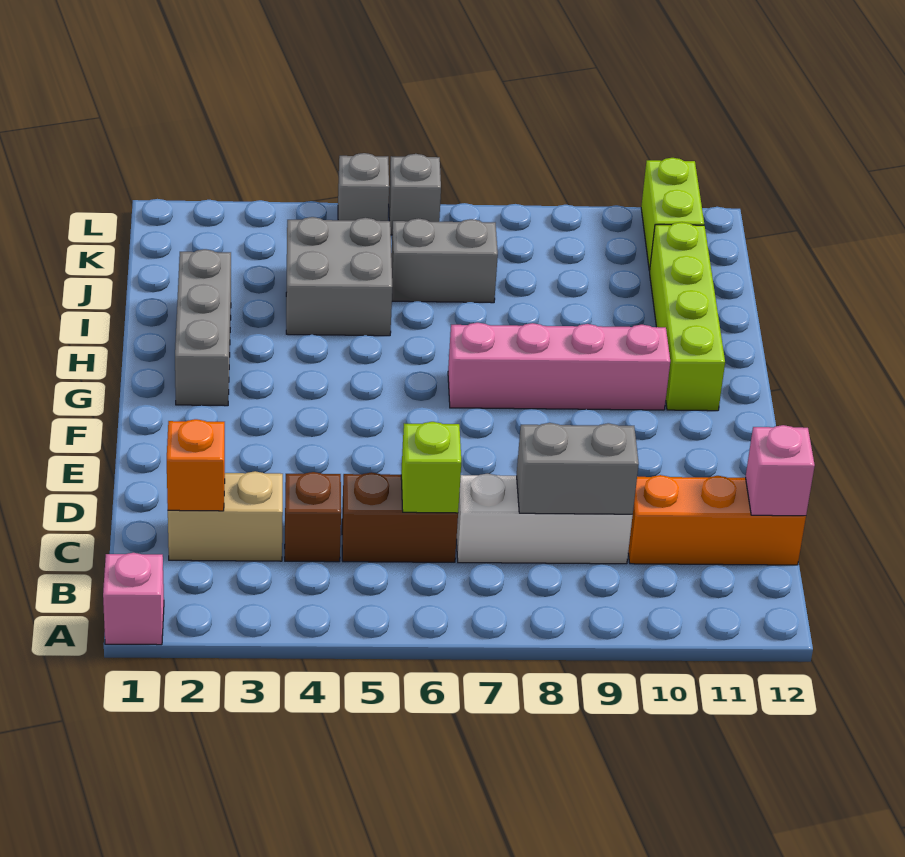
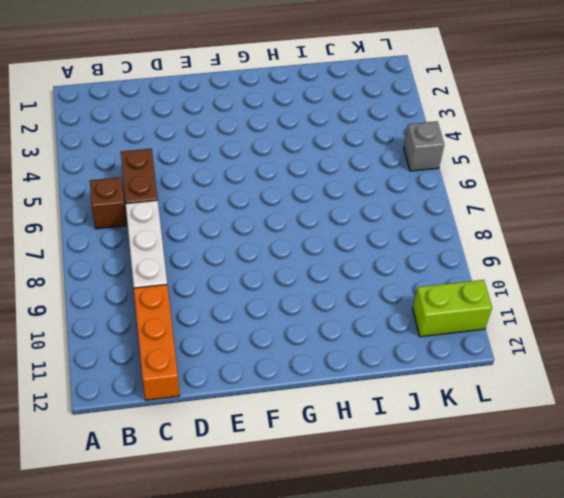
brown 1x1 brick [90,177,127,229] -> brown 1x1 brick moved to [285,472,341,562]
none -> pink 1x1 brick [103,553,164,645]
none -> tan 1x2 brick [168,471,283,561]
none -> grey 1x3 brick [175,249,231,406]

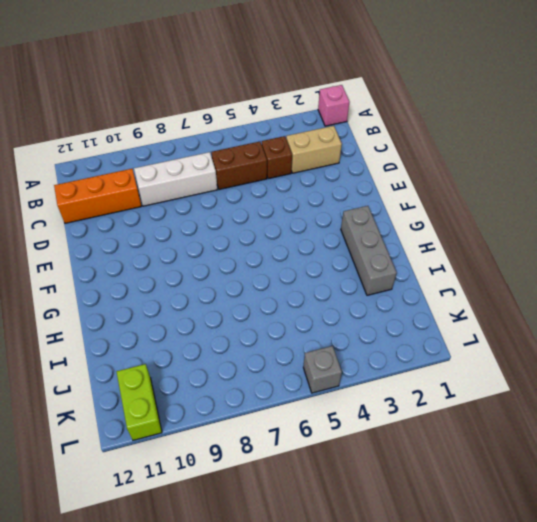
none -> pink 1x4 brick [448,323,670,410]
none -> lime 1x4 brick [650,222,725,411]
none -> grey 2x2 brick [286,217,392,336]

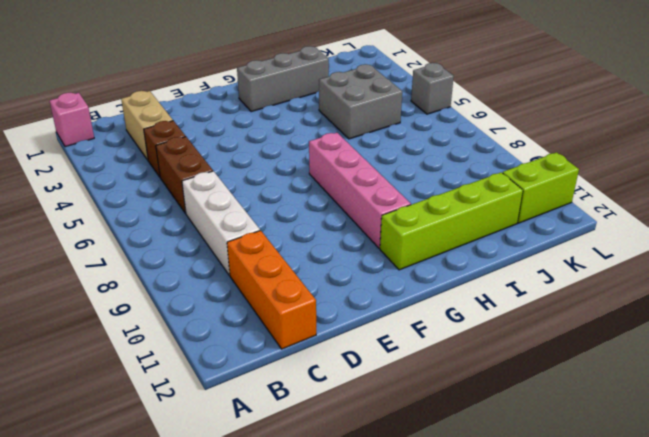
none -> grey 1x2 brick [391,218,498,303]
none -> grey 1x1 brick [389,154,441,235]
none -> orange 1x1 brick [167,419,225,511]

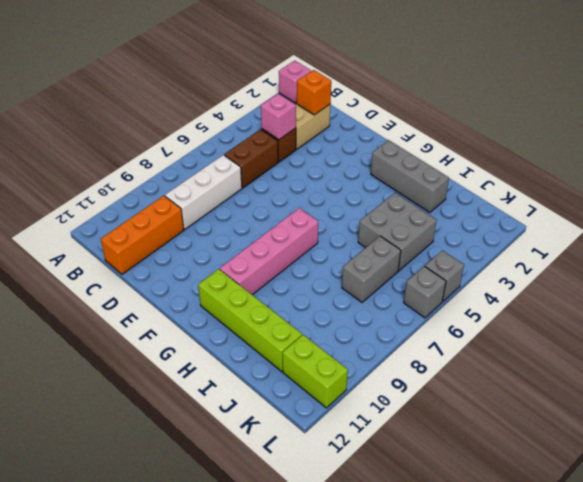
pink 1x1 brick [261,94,296,140] -> pink 1x1 brick moved to [745,425,815,516]
none -> lime 1x1 brick [401,422,461,513]
none -> grey 1x2 brick [517,423,639,514]

